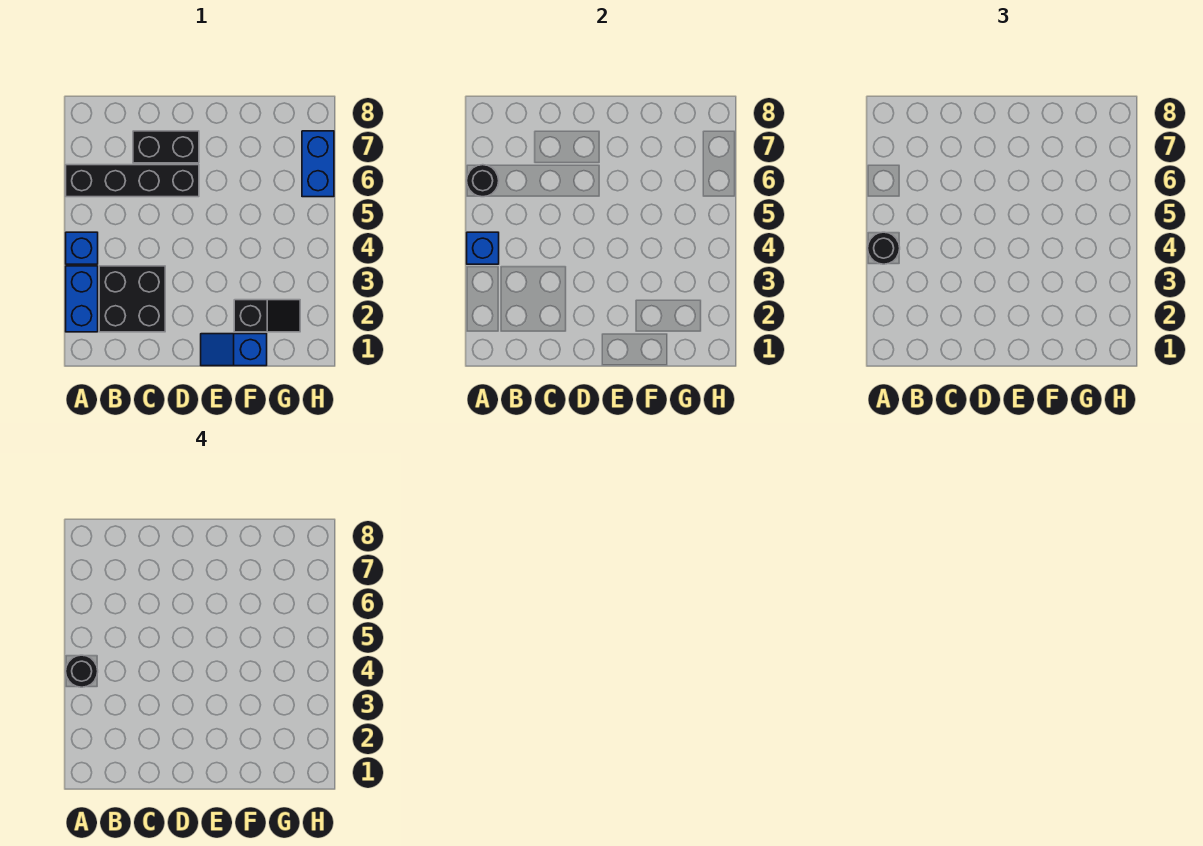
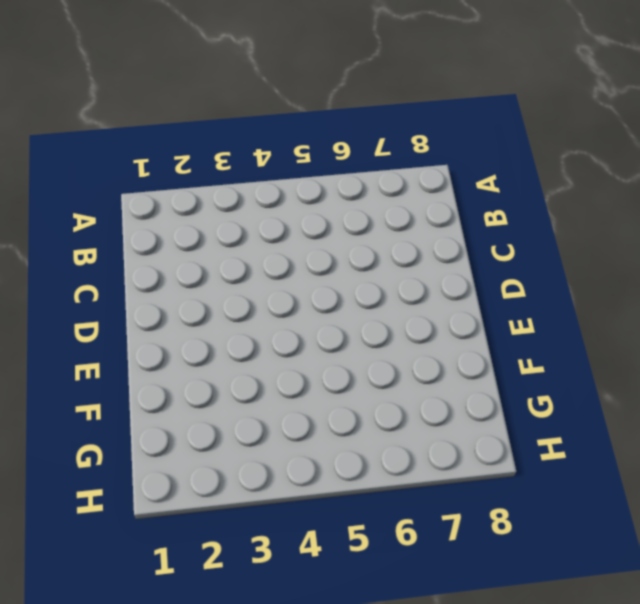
none -> blue 1x2 brick [66,266,98,332]
none -> blue 1x1 brick [66,232,98,264]
none -> black 1x4 brick [66,165,199,197]

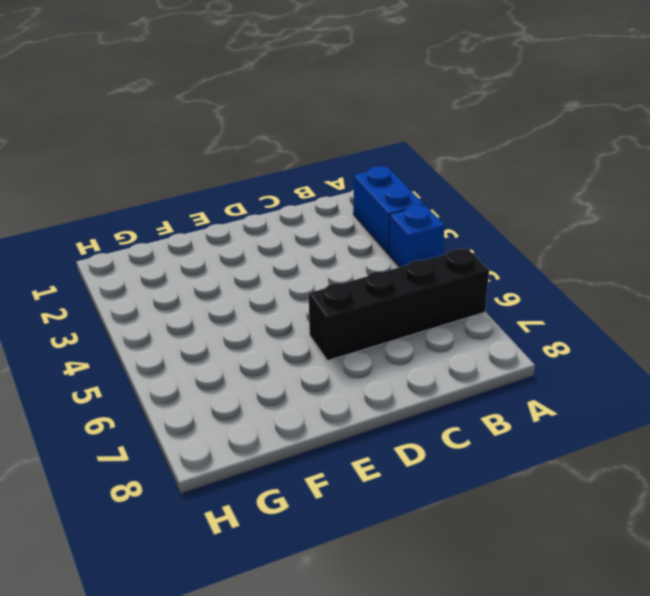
none -> black 2x2 brick [99,266,165,332]
none -> black 1x2 brick [133,131,199,163]
none -> blue 1x2 slope [201,334,267,366]

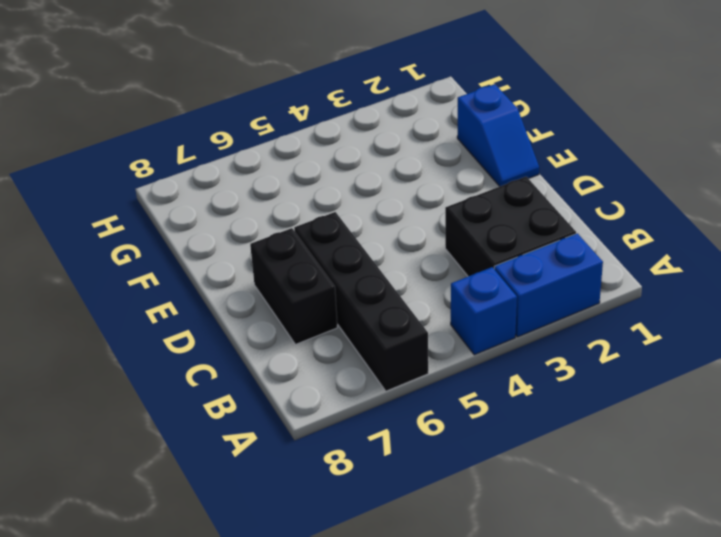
none -> black 1x2 slope [234,300,300,332]
none -> blue 1x2 brick [302,131,334,197]
none -> blue 1x1 brick [467,232,499,264]

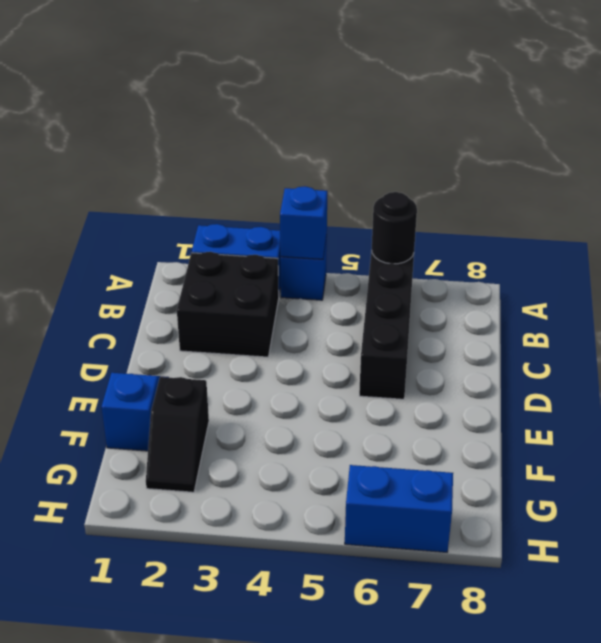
none -> black 1x2 brick [133,131,199,163]
none -> black 1x1 round brick [868,232,900,264]
none -> black 1x1 round brick [66,655,98,687]

